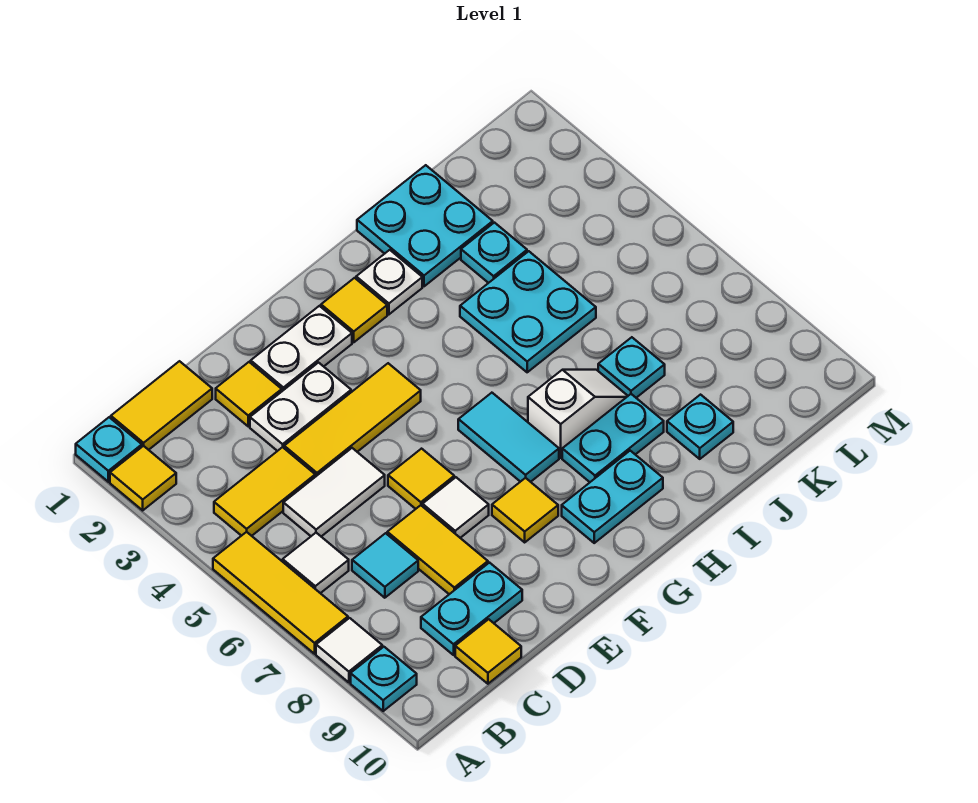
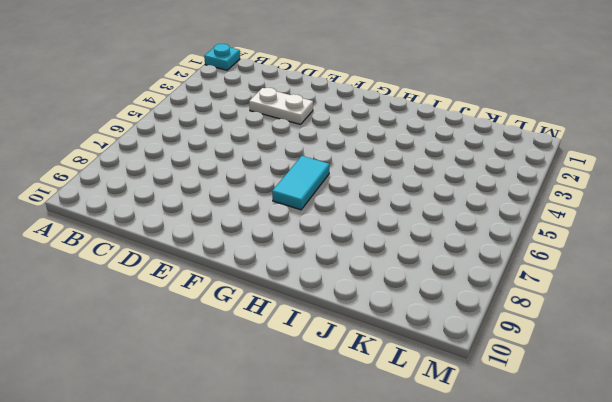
none -> yellow 1x1 tile [110,446,176,510]
none -> yellow 1x3 tile [213,532,348,654]
none -> white 1x1 tile [316,618,382,682]
none -> cyan 1x1 plate [351,647,417,711]

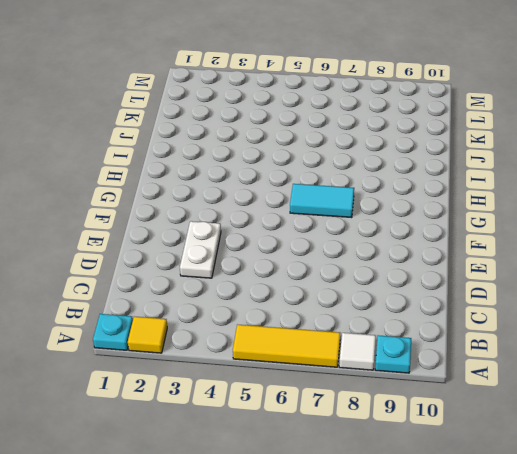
none -> yellow 1x2 tile [111,361,212,450]
none -> yellow 1x2 tile [214,447,315,536]
none -> white 1x1 tile [283,533,349,593]
none -> white 1x2 tile [283,448,385,536]

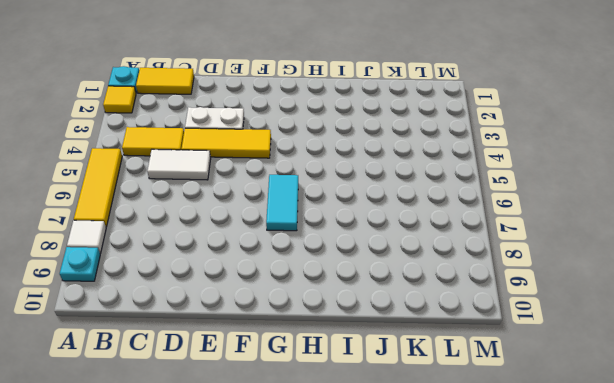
none -> white 1x1 tile [283,533,349,593]
none -> cyan 1x1 tile [352,533,418,598]
none -> cyan 1x2 plate [421,563,522,655]
none -> yellow 1x1 tile [455,619,521,684]

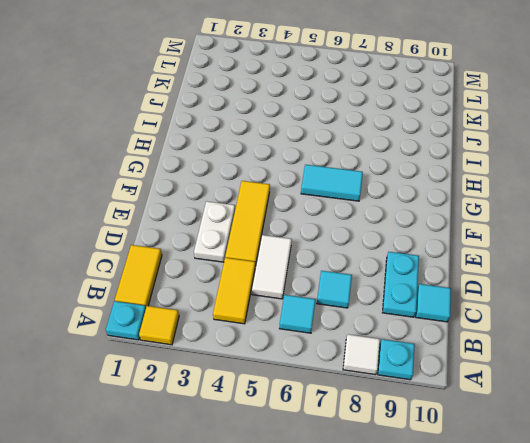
cyan 1x1 tile [280,295,316,333] -> white 1x1 tile [283,533,349,593]
cyan 1x1 tile [416,284,451,322] -> yellow 1x1 tile [455,619,521,684]
none -> yellow 1x3 tile [213,532,348,654]
none -> yellow 1x1 tile [216,362,282,426]
none -> yellow 1x2 tile [387,505,488,594]
none -> white 1x2 plate [251,306,352,391]

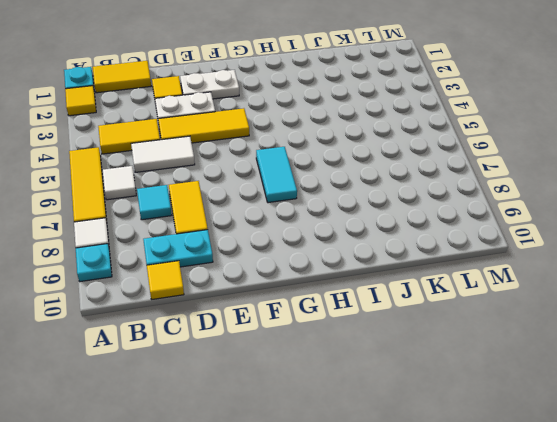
none -> yellow 1x1 tile [388,449,454,509]
none -> white 1x1 tile [422,477,489,538]
none -> yellow 1x1 tile [492,478,558,542]
none -> yellow 1x1 tile [321,278,387,342]

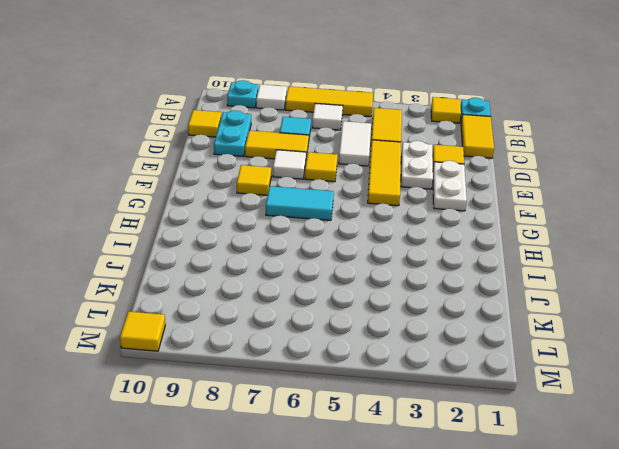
yellow 1x1 tile [120,312,165,351] -> yellow 1x1 tile moved to [321,278,387,342]
none -> cyan 1x2 plate [562,451,663,543]
none -> white 1x1 plate [356,250,422,314]
none -> white 1x2 slope [528,369,628,458]
none -> cyan 1x2 plate [562,394,664,482]

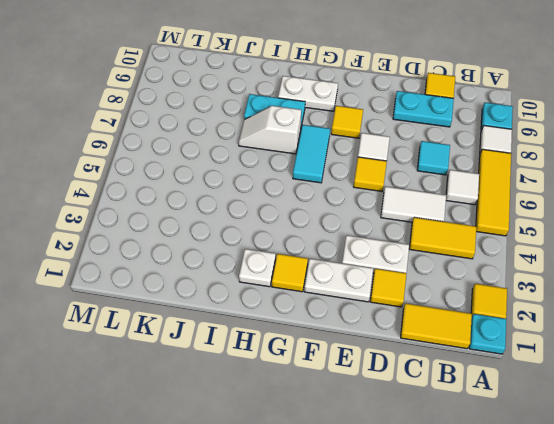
white 1x2 plate [278,76,338,111] -> cyan 1x2 plate [562,451,663,543]
none -> yellow 1x3 tile [284,363,421,477]
none -> yellow 1x2 tile [387,505,488,594]
none -> cyan 2x2 plate [357,165,493,286]
none -> cyan 2x2 plate [460,251,596,372]

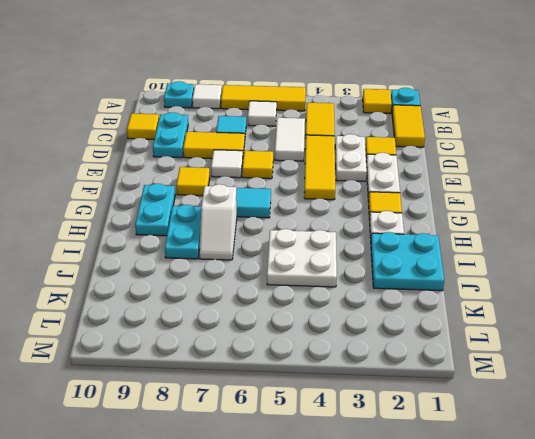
white 2x2 plate [267,229,337,287] -> cyan 2x2 plate [460,251,596,372]
none -> cyan 1x1 plate [461,223,527,283]
none -> cyan 1x1 plate [598,337,665,398]
none -> cyan 1x1 plate [667,395,733,459]

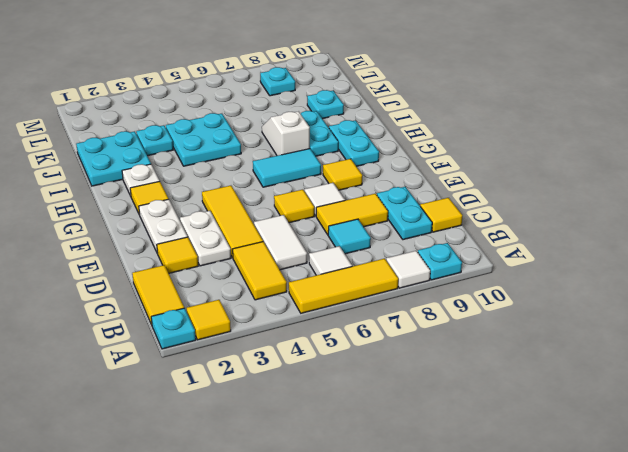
cyan 1x1 plate [260,67,295,96] -> cyan 1x1 plate moved to [598,337,665,398]

